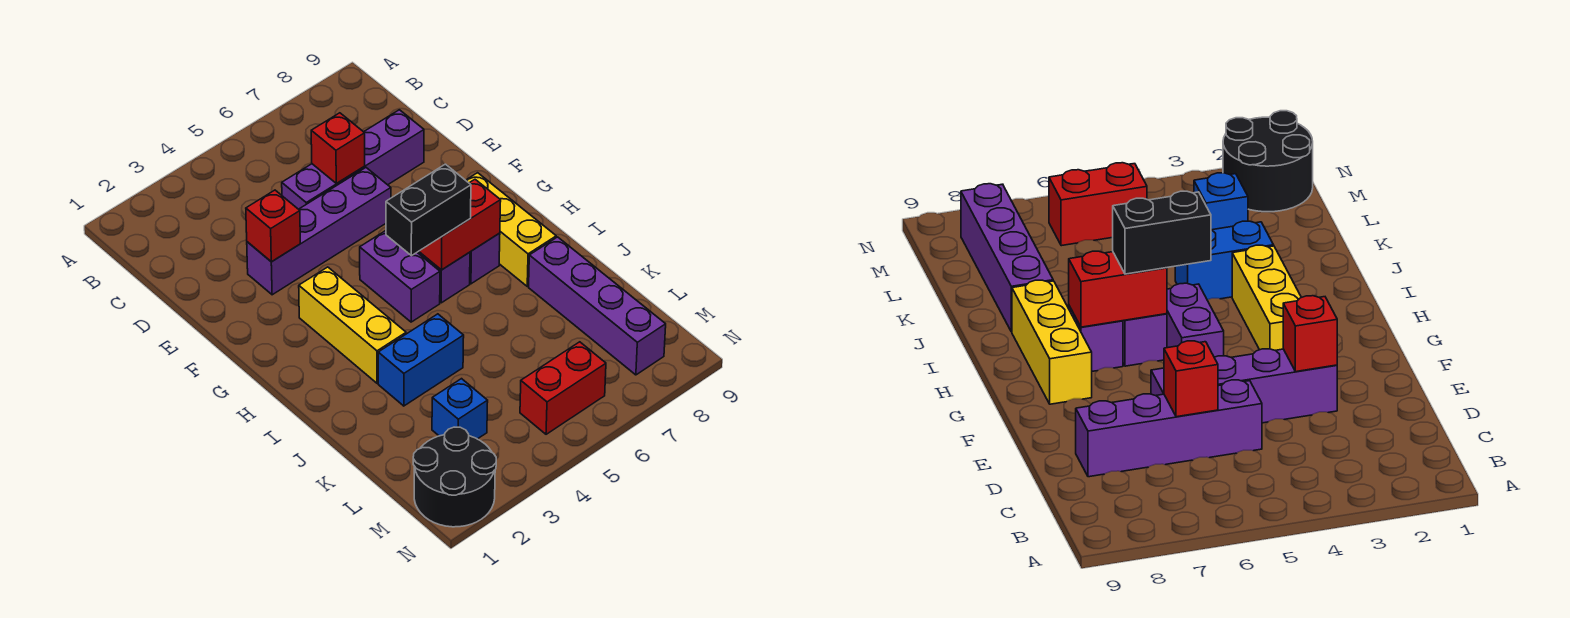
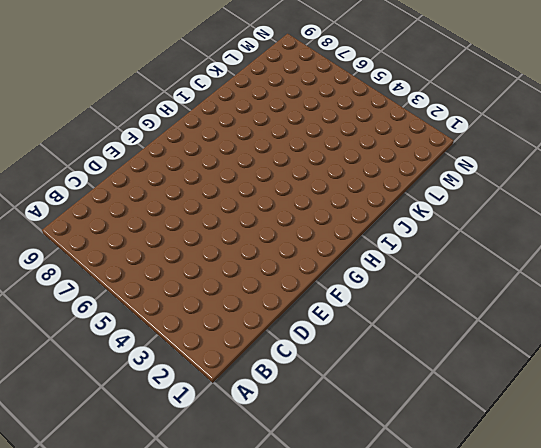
none -> purple 1x4 brick [282,110,424,209]
none -> purple 1x4 brick [247,168,391,295]
none -> yellow 1x3 brick [299,267,406,383]

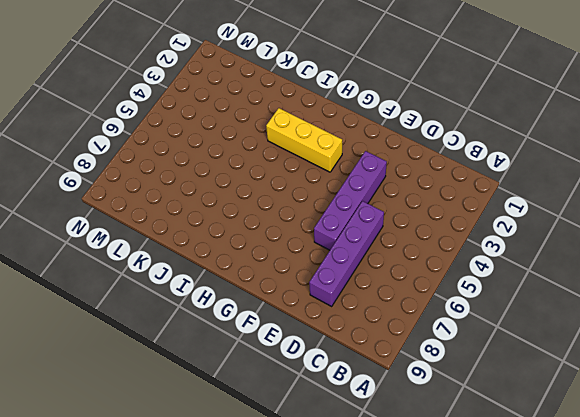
none -> purple 1x2 brick [360,231,440,322]
none -> yellow 1x3 brick [466,173,556,286]
none -> purple 1x1 brick [417,251,470,303]

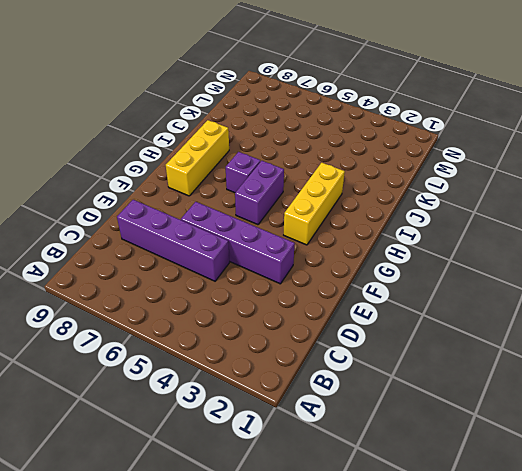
none -> purple 1x1 brick [470,233,500,284]
none -> blue 1x2 brick [378,314,464,406]
none -> purple 1x4 brick [529,237,666,375]

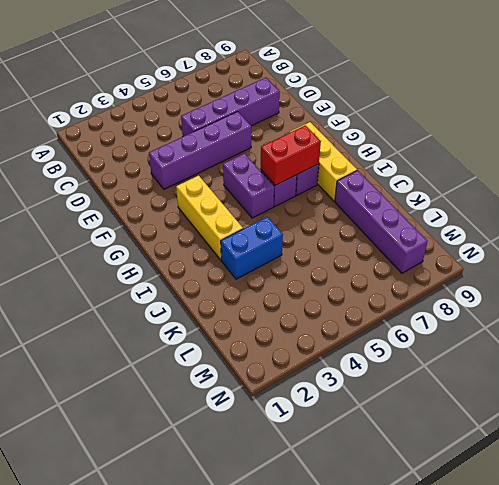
none -> blue 1x1 brick [432,379,488,439]
none -> black 2x2 round brick [413,427,496,527]
none -> red 1x2 brick [520,342,606,434]

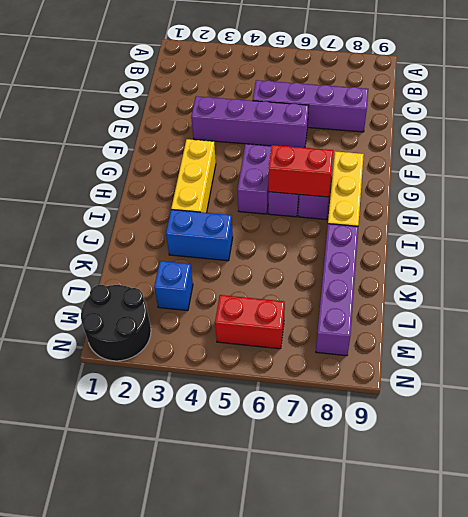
none -> red 1x1 brick [311,113,365,183]
none -> red 1x1 brick [246,190,300,262]
none -> black 1x2 brick [386,164,471,256]

